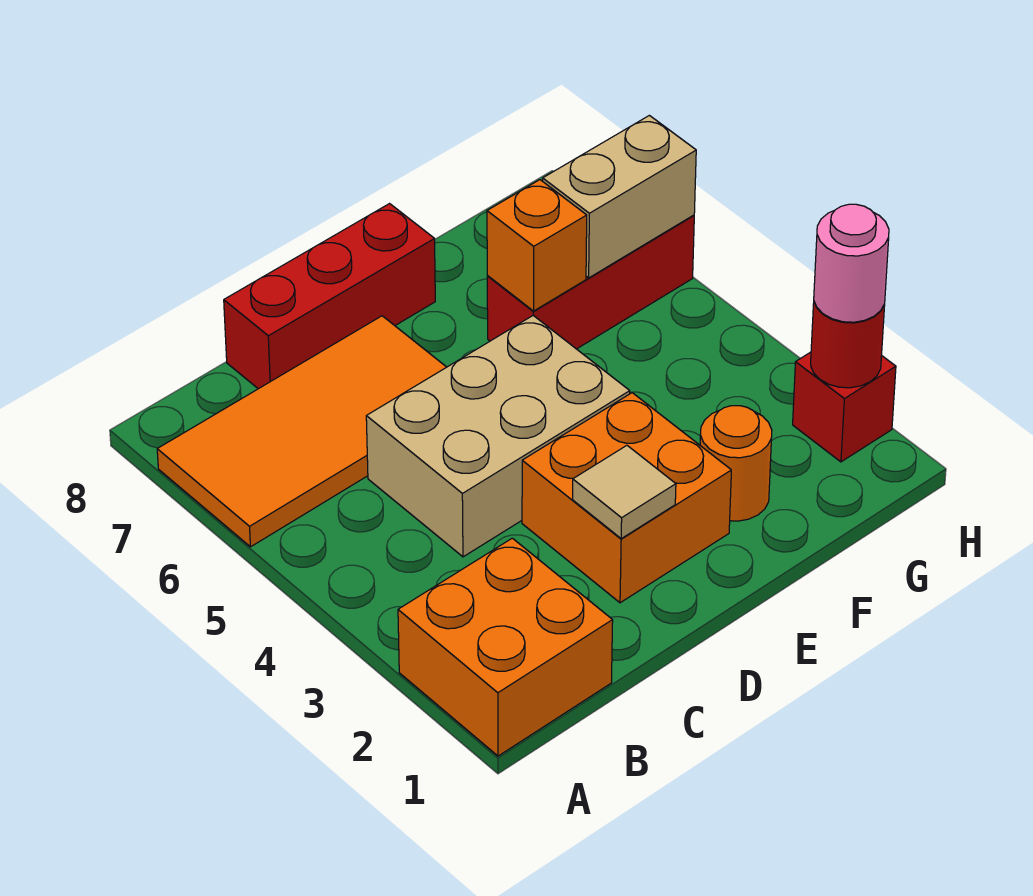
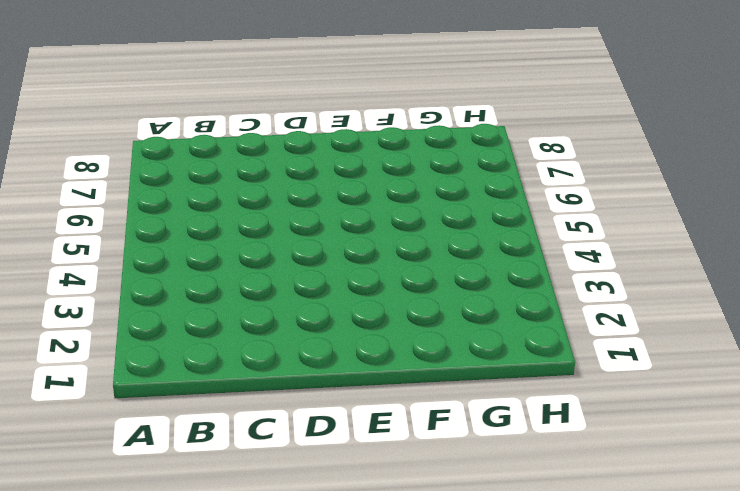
none -> orange 2x2 brick [398,538,613,756]
none -> orange 2x4 tile [157,316,446,547]
none -> tan 2x3 brick [366,316,630,557]

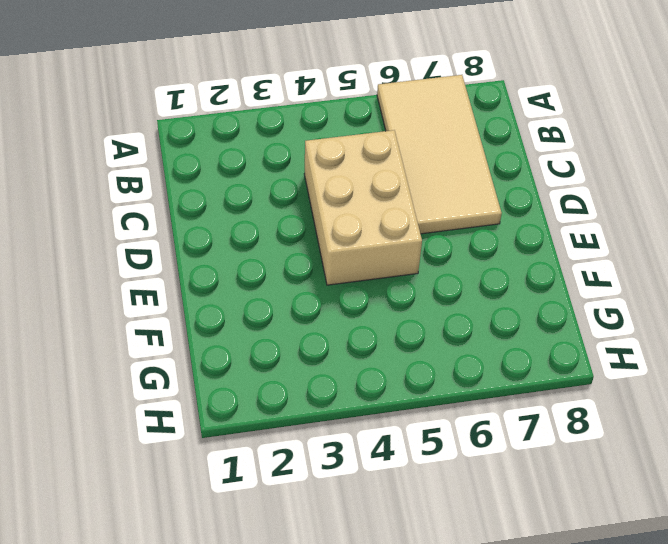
tan 2x4 tile [377,75,502,234] -> orange 2x4 tile [157,316,446,547]
none -> orange 2x2 brick [398,538,613,756]
none -> red 1x3 brick [224,204,435,389]
none -> orange 2x2 brick [522,393,731,603]

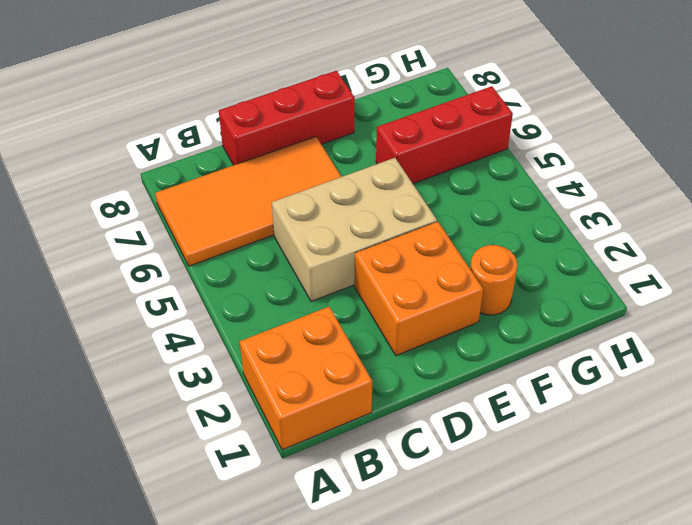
none -> red 1x1 brick [793,352,896,462]
none -> tan 1x1 tile [573,446,676,539]
none -> orange 1x1 brick [487,180,587,311]

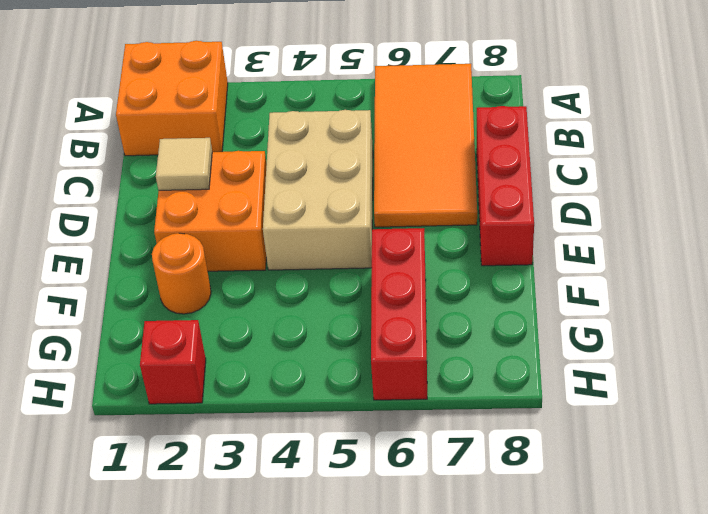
none -> orange 1x1 brick [487,180,587,311]
none -> tan 1x2 brick [543,115,696,278]
none -> red 1x1 round brick [811,302,885,388]

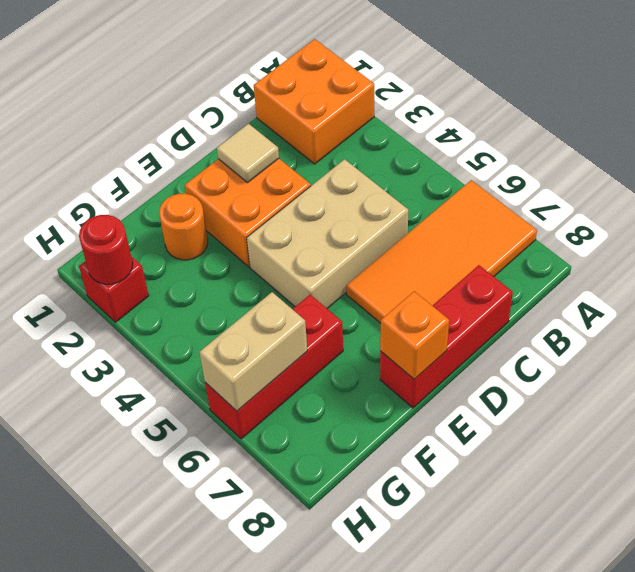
orange 1x1 brick [380,291,449,379] -> orange 1x1 brick moved to [487,180,587,311]
none -> pink 1x1 round brick [814,204,889,322]

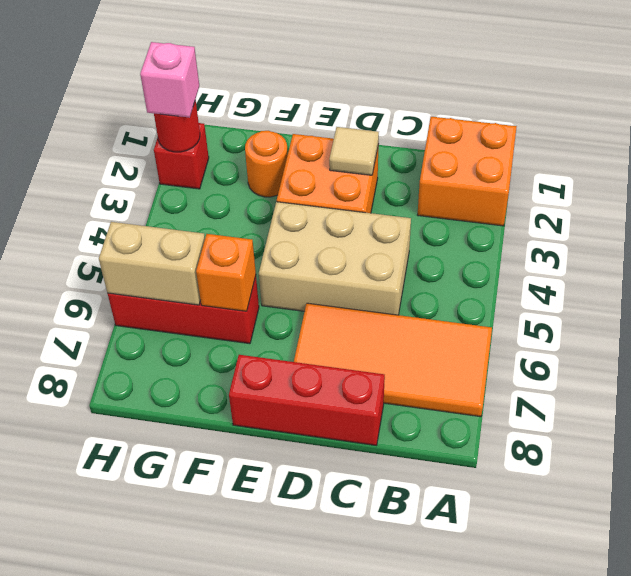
pink 1x1 brick [140,42,199,118] -> pink 1x1 round brick [814,204,889,322]

